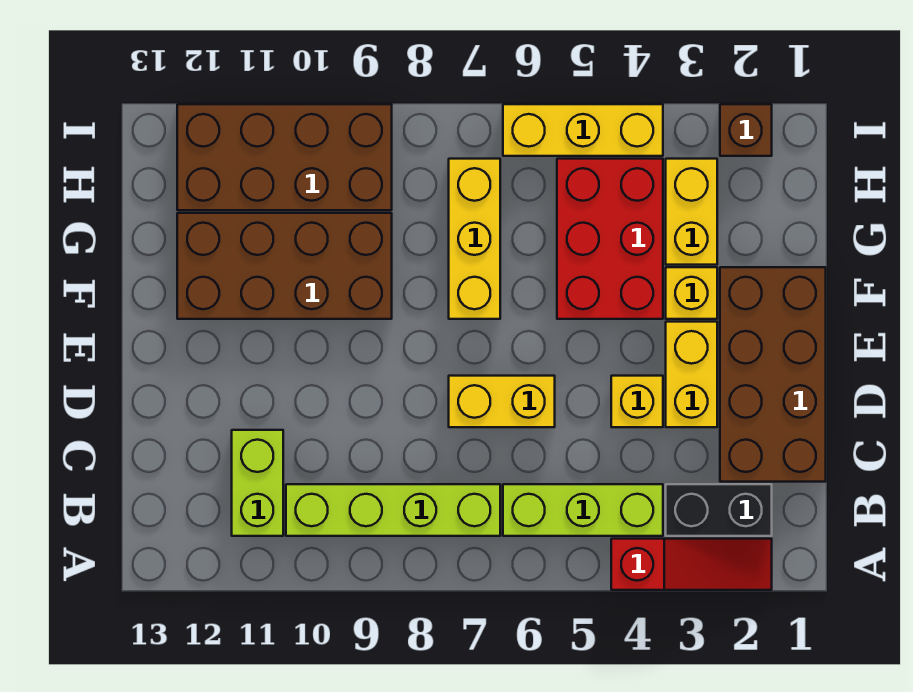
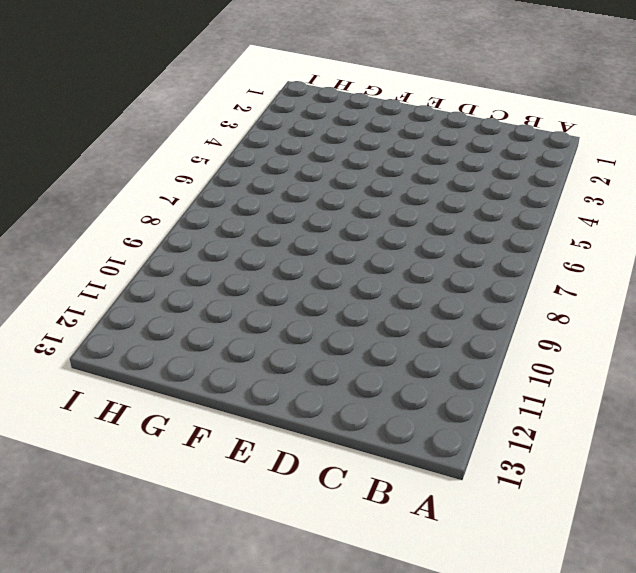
none -> red 1x3 slope [611,539,772,590]
none -> black 1x2 brick [666,484,772,536]
none -> lime 1x3 brick [503,484,663,536]

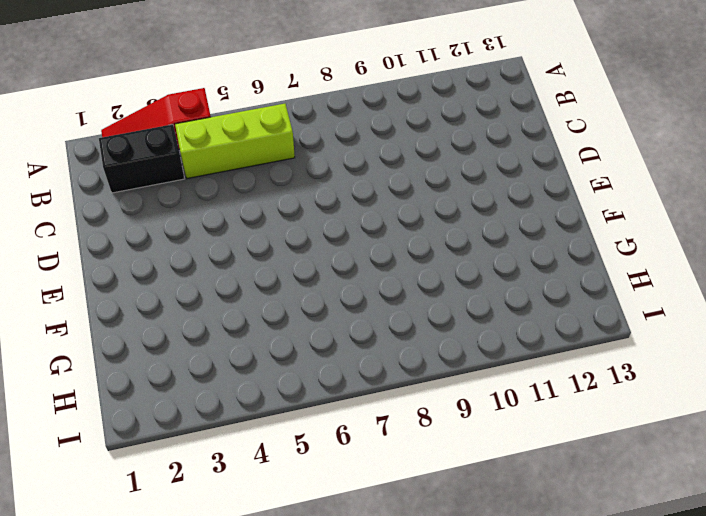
none -> lime 1x4 brick [286,484,500,536]
none -> lime 1x2 brick [232,430,283,536]
none -> brown 2x4 brick [720,267,826,482]

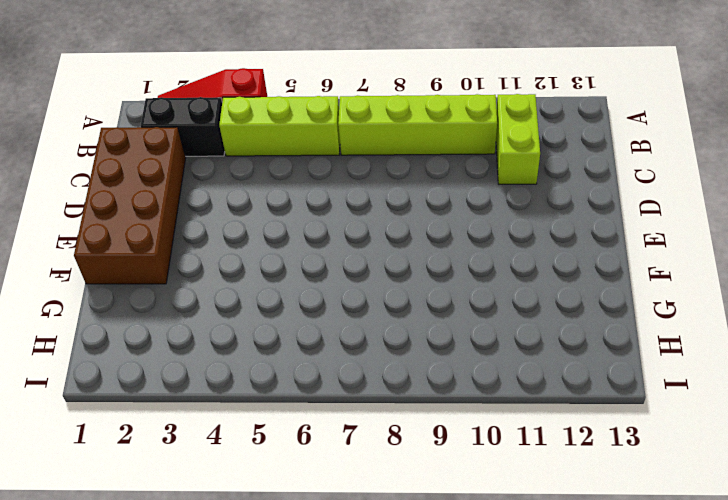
none -> yellow 1x2 brick [666,322,717,427]
none -> yellow 1x1 brick [611,376,663,427]
none -> yellow 1x2 brick [449,376,555,427]

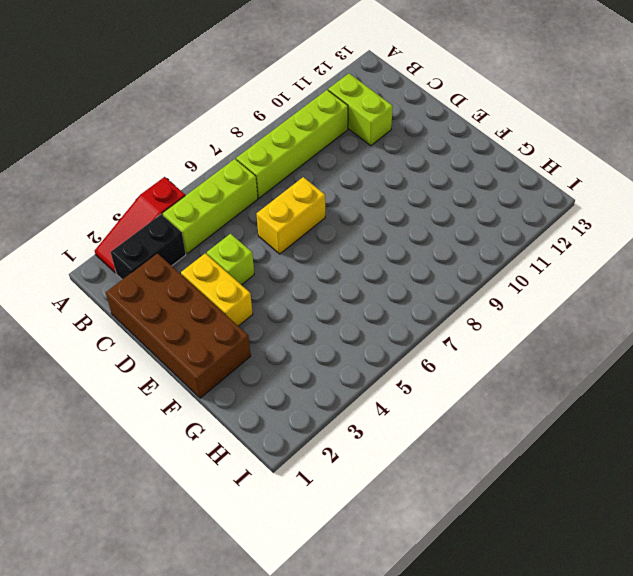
lime 1x1 brick [207,234,254,285] -> yellow 1x1 brick [611,376,663,427]
none -> yellow 1x1 brick [666,267,717,319]
none -> red 2x3 brick [557,159,663,319]
none -> yellow 1x3 brick [449,159,500,319]

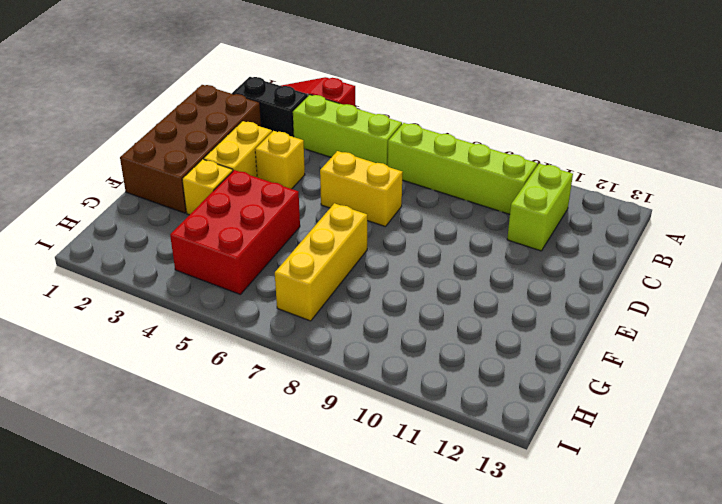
none -> brown 2x4 brick [177,213,392,319]
none -> yellow 1x2 brick [666,159,717,265]
none -> brown 2x4 brick [177,104,392,210]

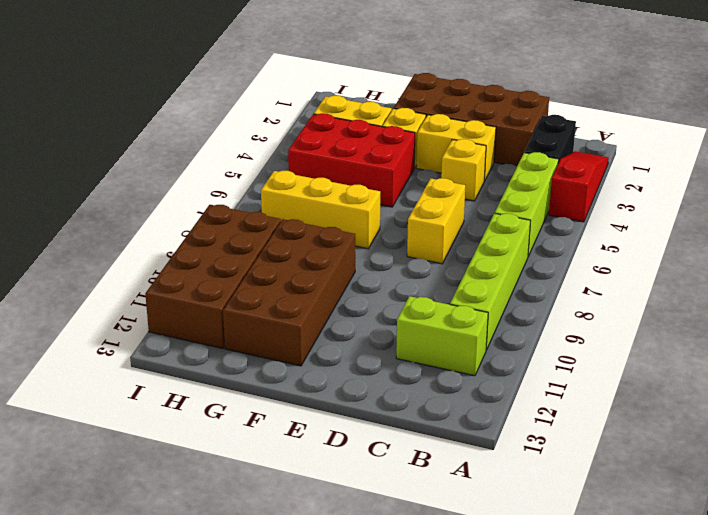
none -> brown 1x1 brick [720,104,772,156]
none -> yellow 1x3 brick [503,104,663,156]

